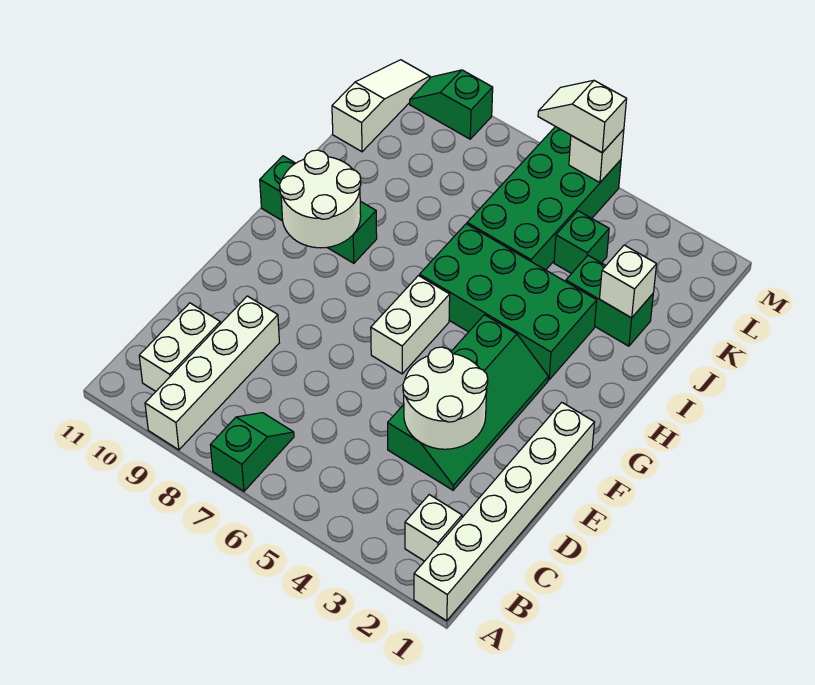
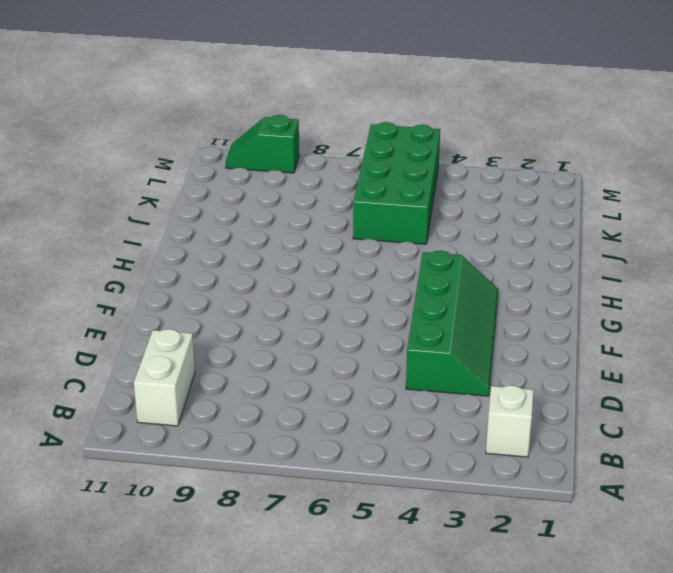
none -> white 1x6 brick [414,403,595,621]
none -> green 1x2 slope [210,413,294,491]
none -> white 1x4 brick [145,296,279,450]

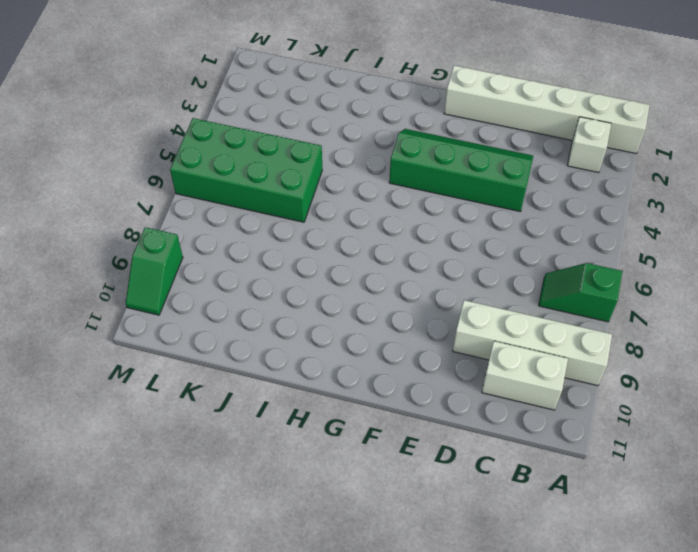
none -> white 1x2 brick [371,276,450,374]
none -> green 2x4 brick [420,224,597,380]
none -> green 1x3 brick [260,156,377,263]

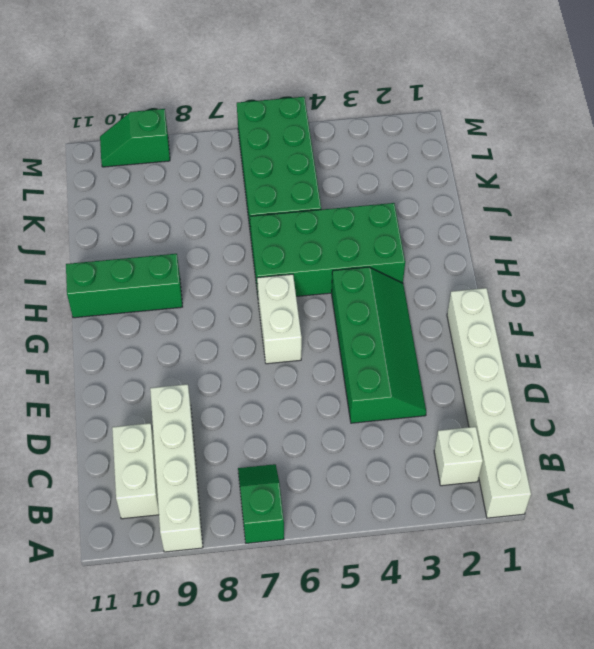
none -> green 1x2 brick [566,255,653,346]
none -> green 1x1 brick [554,211,609,274]
none -> white 1x3 slope [332,60,430,152]

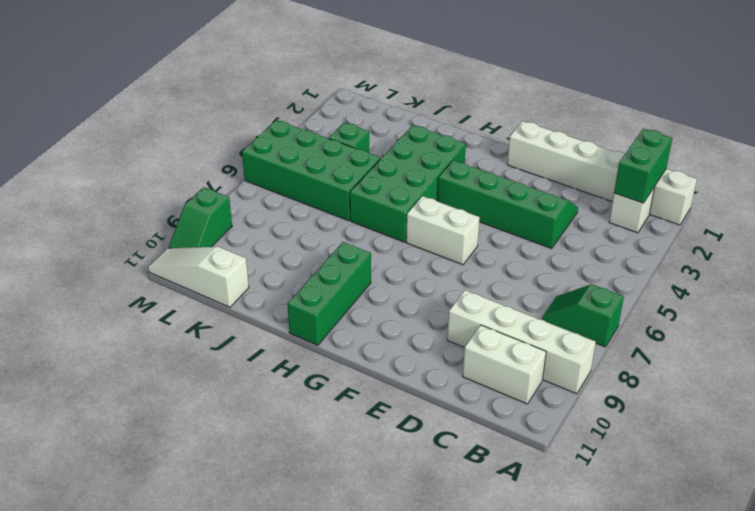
green 1x2 brick [614,129,672,203] -> green 1x2 brick moved to [566,255,653,346]
none -> white 2x2 round brick [403,347,488,449]
none -> white 2x2 round brick [280,150,361,248]
none -> white 1x1 brick [600,245,657,318]

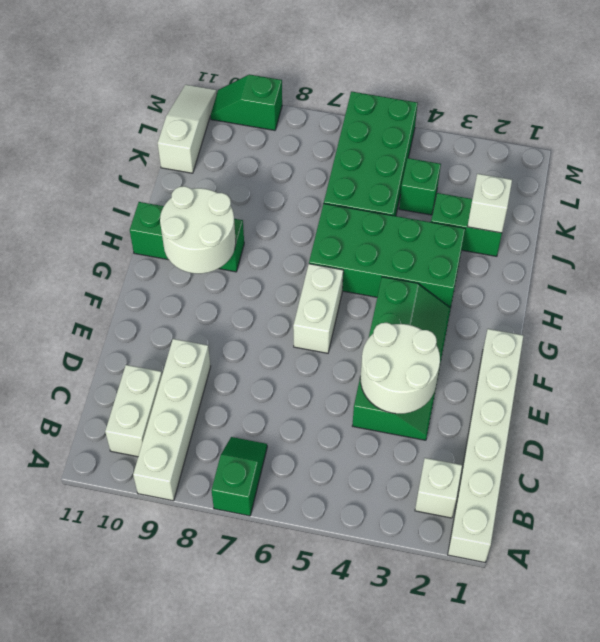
none -> white 1x1 brick [569,129,624,183]
none -> white 1x2 slope [538,80,627,153]

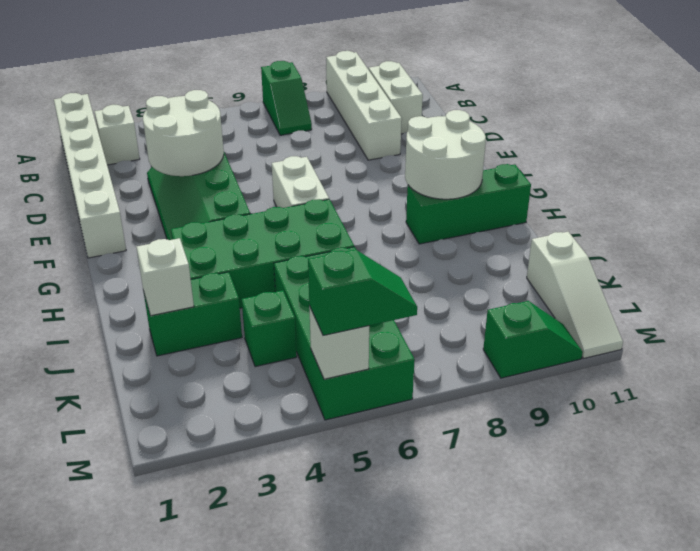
green 1x2 slope [308,249,417,335] -> white 1x2 slope [538,80,627,153]

